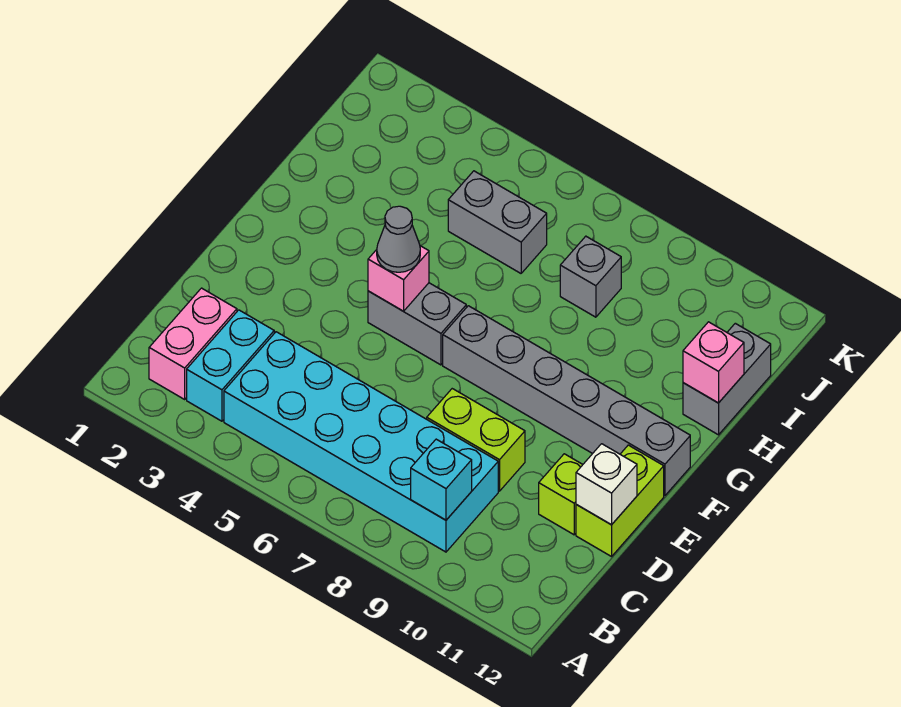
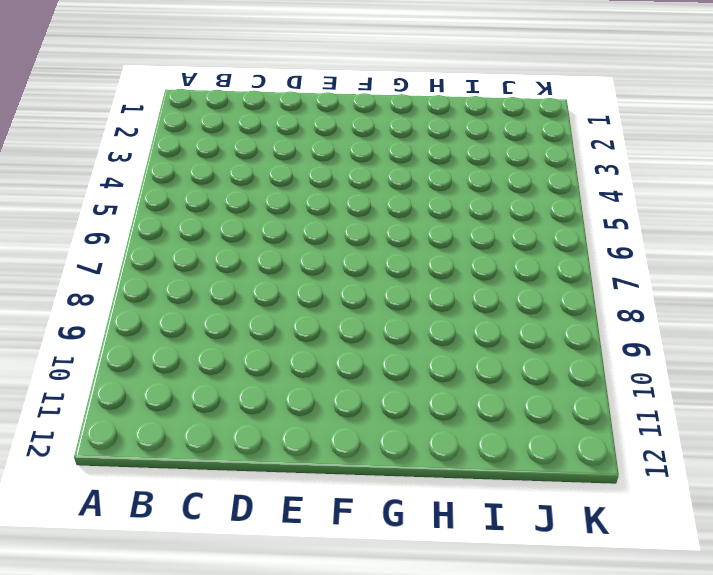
none -> pink 1x2 brick [149,288,237,399]
none -> cyan 1x2 brick [187,310,274,421]
none -> cyan 2x6 brick [224,332,498,552]

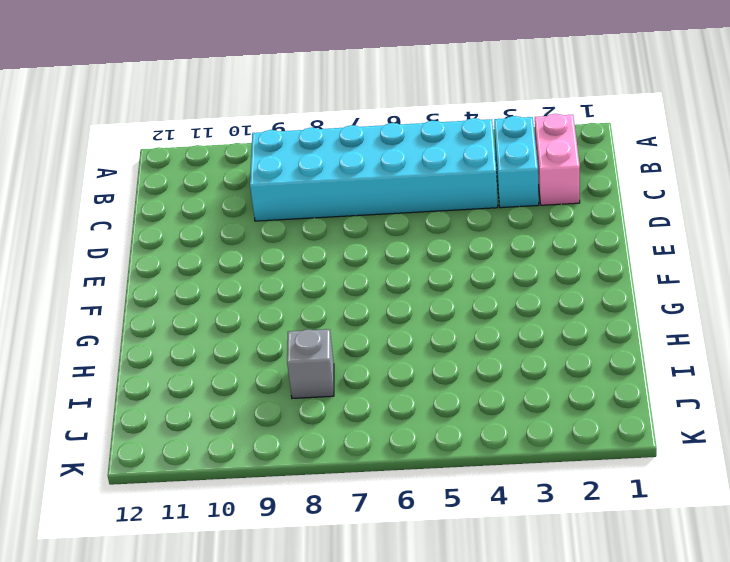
none -> lime 1x2 brick [427,389,525,491]
none -> lime 1x1 brick [539,454,583,535]
none -> lime 1x2 brick [576,445,664,557]

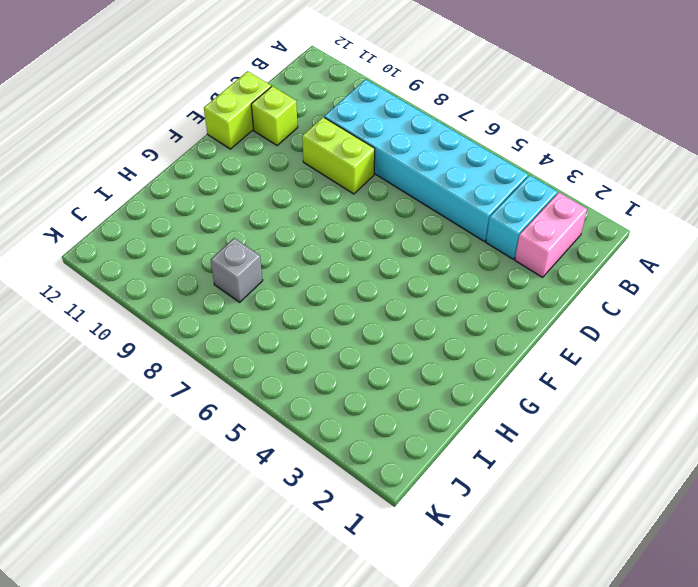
none -> grey 1x2 brick [368,283,466,365]
none -> grey 1x6 brick [443,306,690,496]
none -> grey 1x2 brick [683,323,771,435]

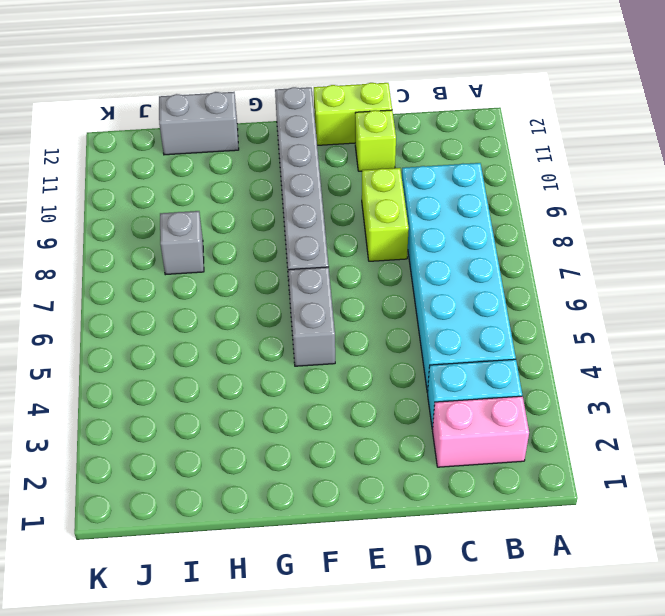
none -> grey 1x2 brick [448,171,547,273]
none -> cyan 1x1 brick [411,439,472,520]
none -> white 1x1 brick [576,444,637,525]

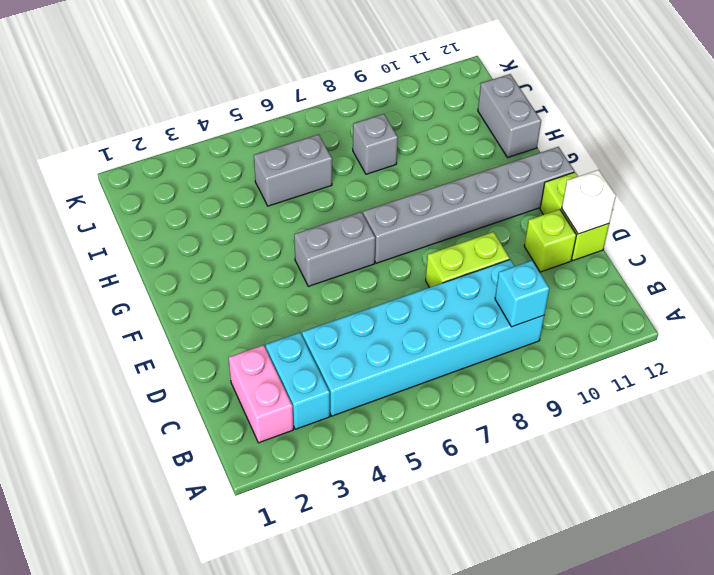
none -> pink 1x1 brick [368,246,429,311]
none -> pink 1x1 brick [683,322,744,403]
none -> grey 1x1 cone [377,206,420,272]

